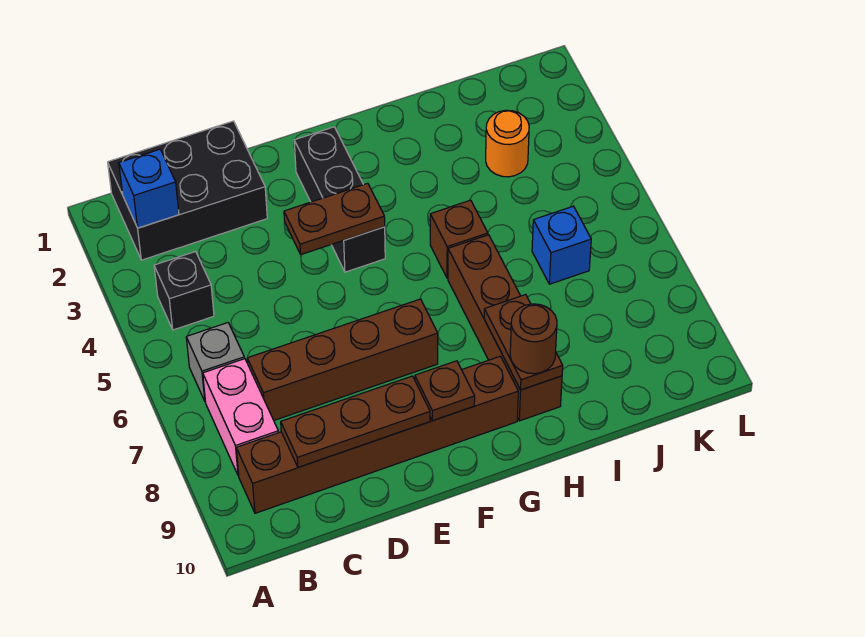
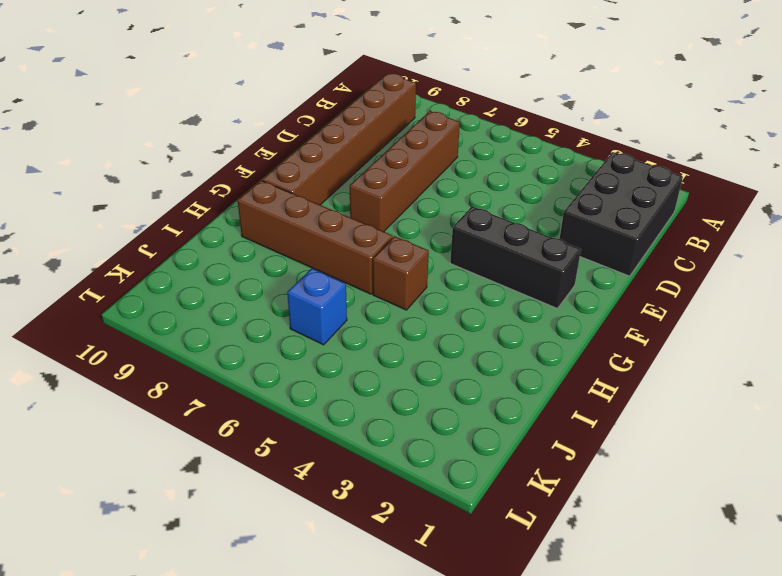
none -> black 1x1 brick [154,252,214,330]
none -> grey 1x1 brick [186,323,244,401]
none -> pink 1x2 brick [203,359,278,476]

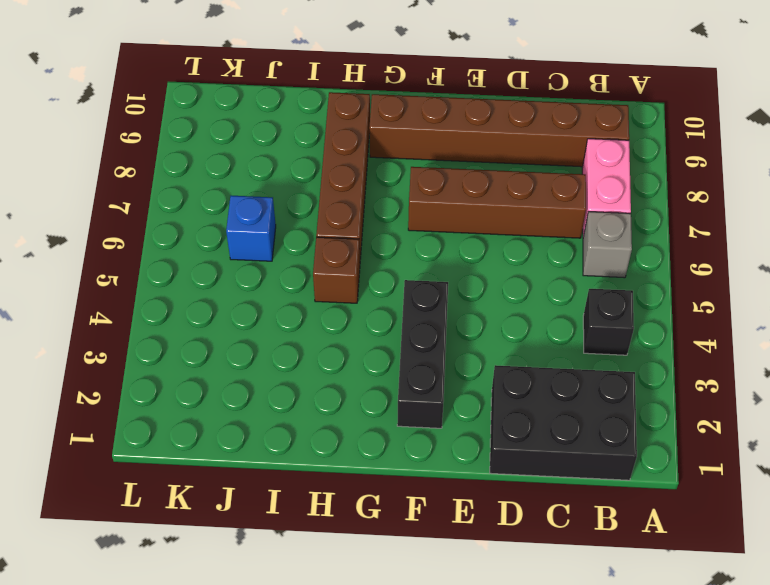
none -> orange 1x1 round brick [486,110,529,177]
none -> blue 1x1 brick [119,149,179,228]
none -> brown 1x3 plate [281,376,430,467]

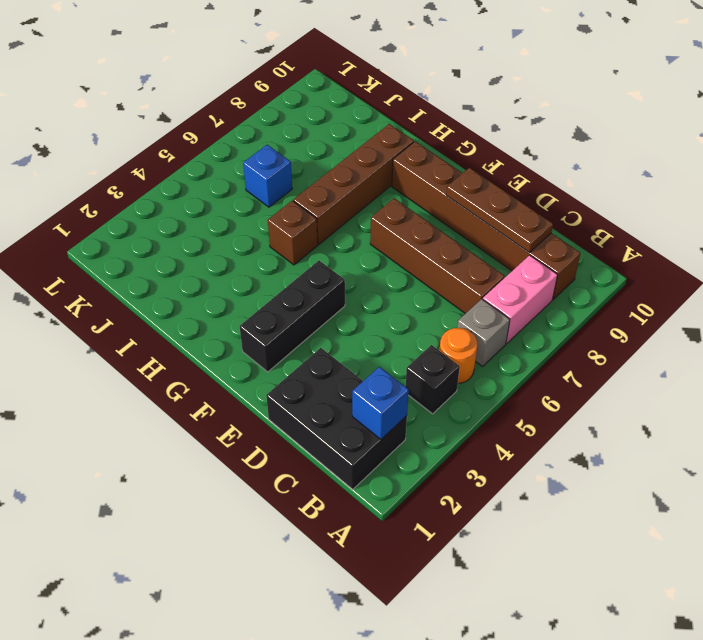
orange 1x1 round brick [439,328,478,383] -> orange 1x1 round brick moved to [486,110,529,177]
none -> brown 1x2 plate [284,183,385,254]
none -> brown 1x1 plate [415,361,475,421]
none -> brown 1x2 plate [484,295,563,390]

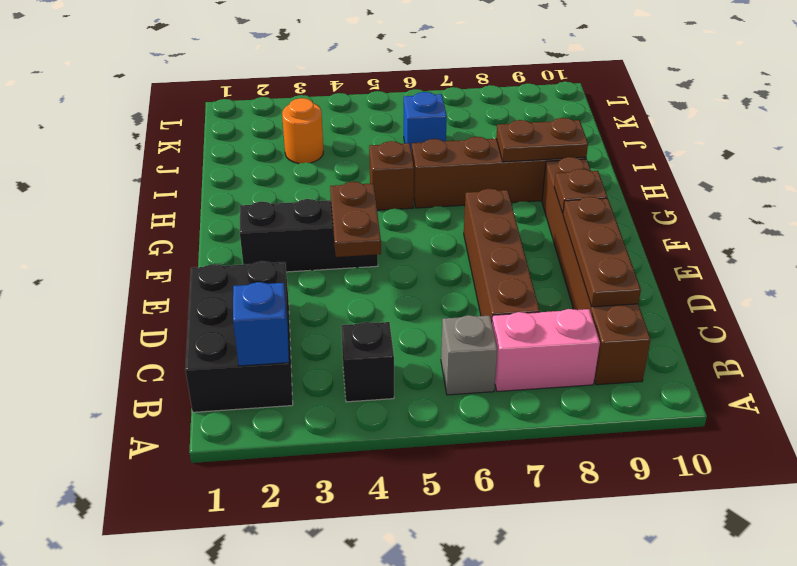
none -> brown 1x1 round brick [510,304,557,374]

